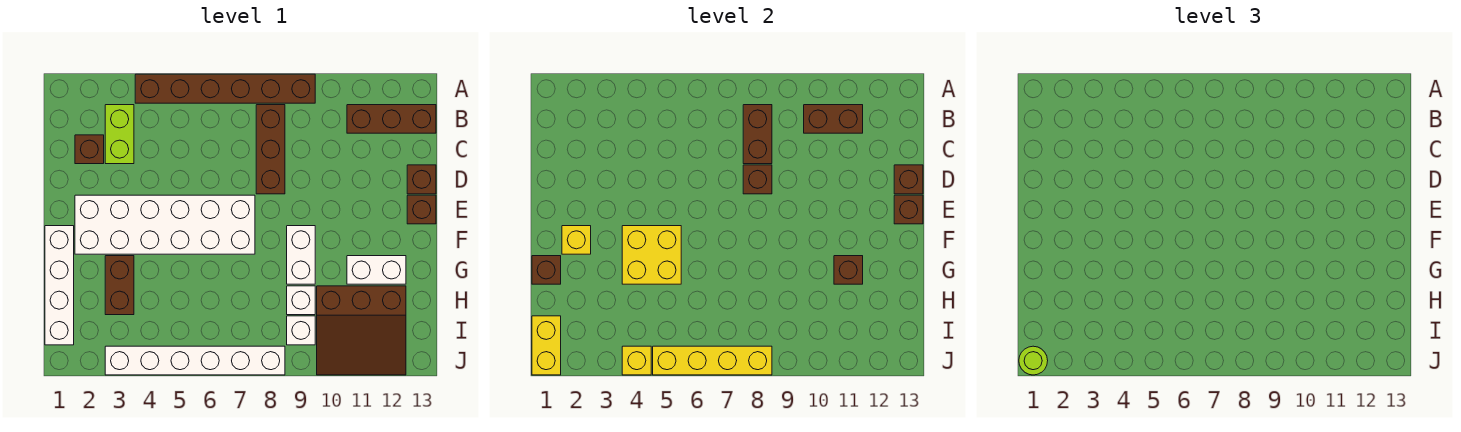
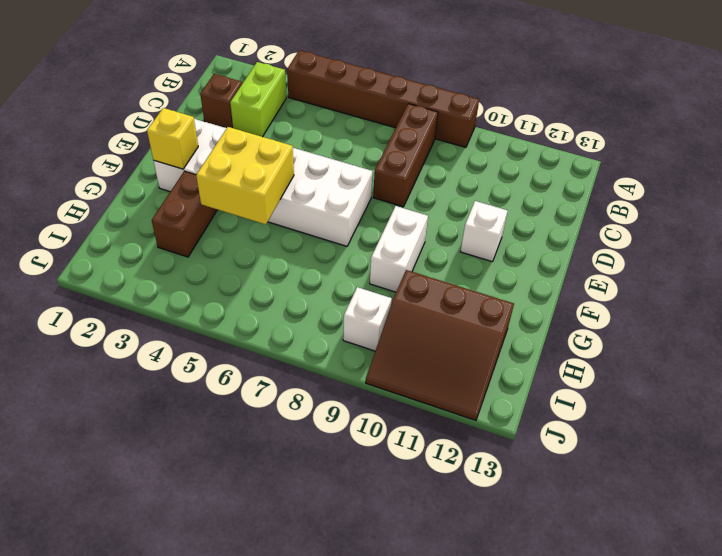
white 1x1 brick [460,201,507,262] -> white 1x1 brick moved to [287,286,315,315]
none -> brown 1x3 brick [347,105,436,133]
none -> brown 1x1 brick [407,165,436,194]
none -> brown 1x1 brick [407,195,436,224]

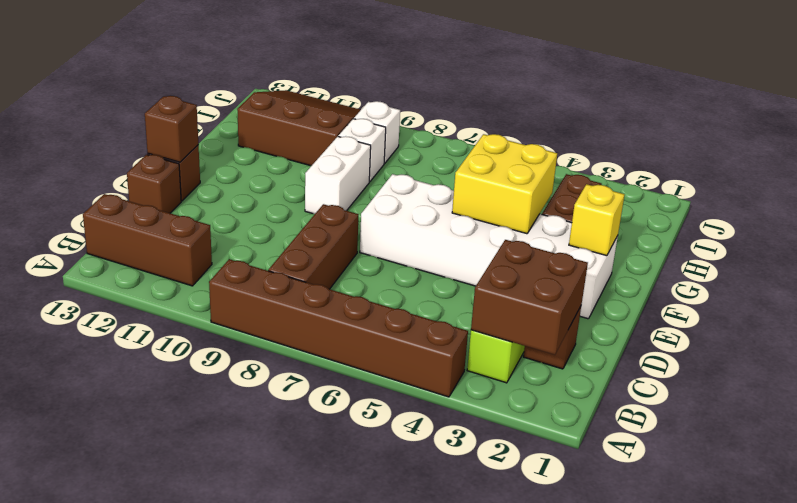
brown 2x2 brick [471,240,588,355] -> none
none -> white 1x4 brick [45,226,74,345]
none -> white 1x2 brick [347,256,406,284]
none -> white 1x6 brick [105,346,285,375]

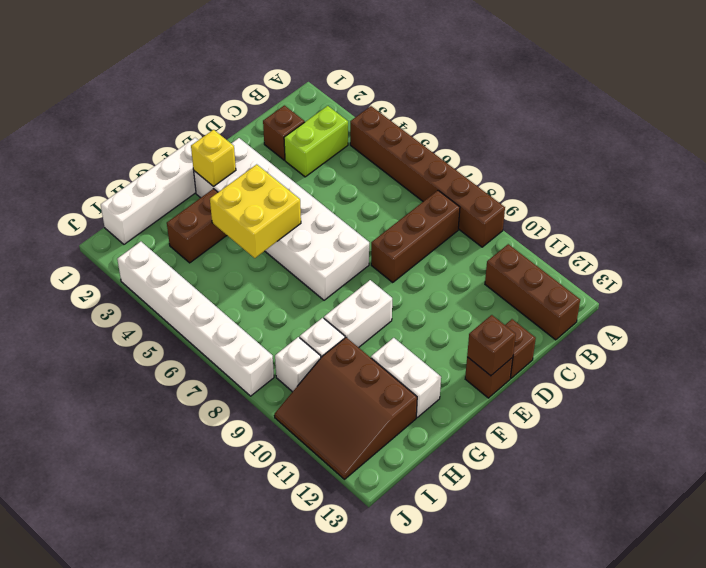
none -> brown 1x2 brick [743,105,772,164]
none -> brown 1x2 brick [804,105,863,133]
none -> brown 1x1 brick [743,165,772,194]

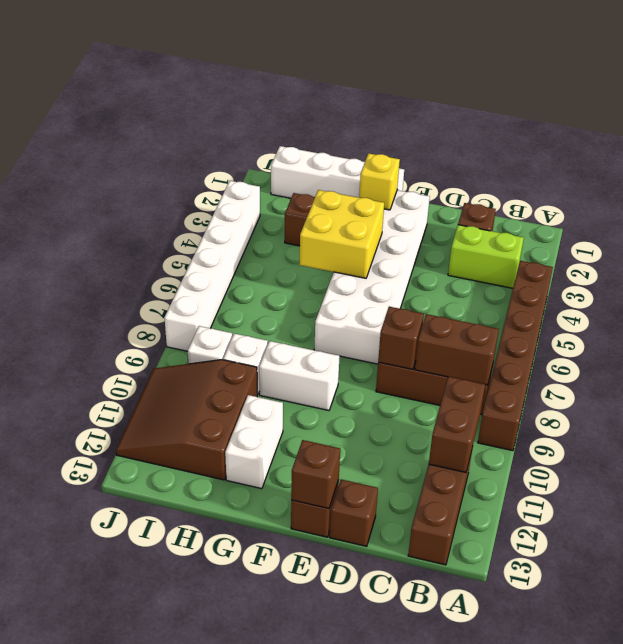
none -> brown 1x1 brick [894,165,923,194]
none -> brown 1x1 brick [532,256,561,284]
none -> brown 1x1 brick [834,256,863,284]

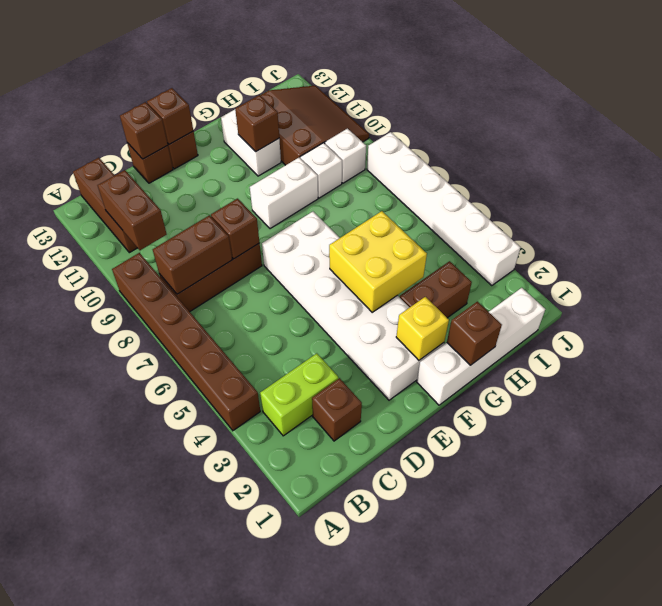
none -> yellow 1x2 brick [532,316,561,375]
none -> yellow 1x1 brick [622,346,651,375]
none -> yellow 1x4 brick [653,346,772,375]

